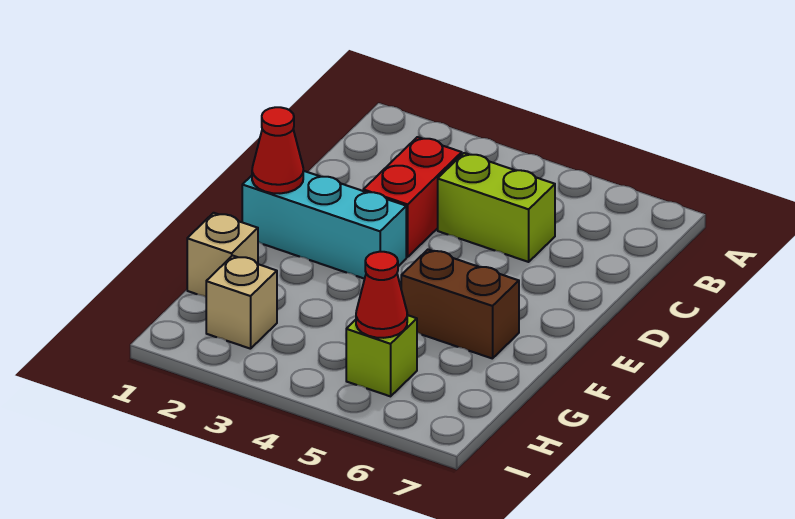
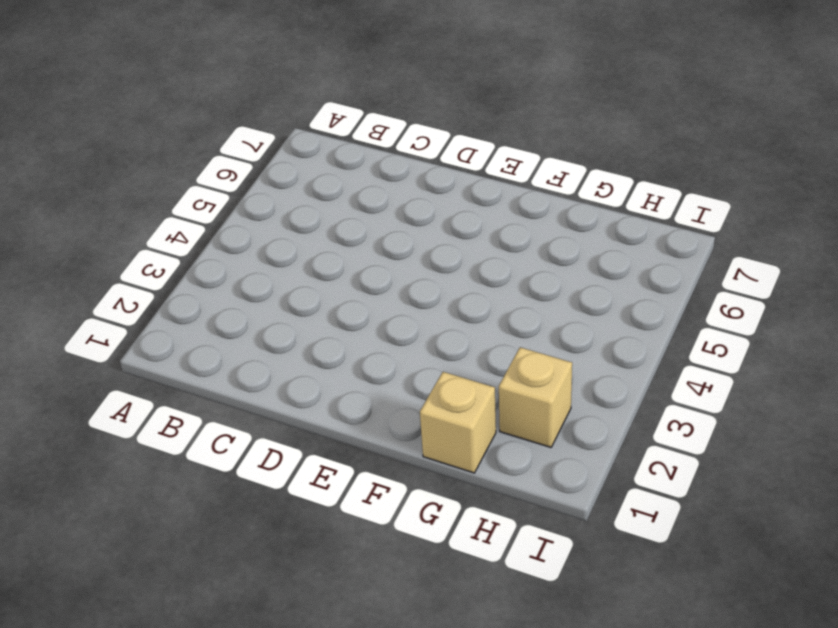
none -> red 1x2 brick [363,137,462,257]
none -> lime 1x2 brick [438,153,555,262]

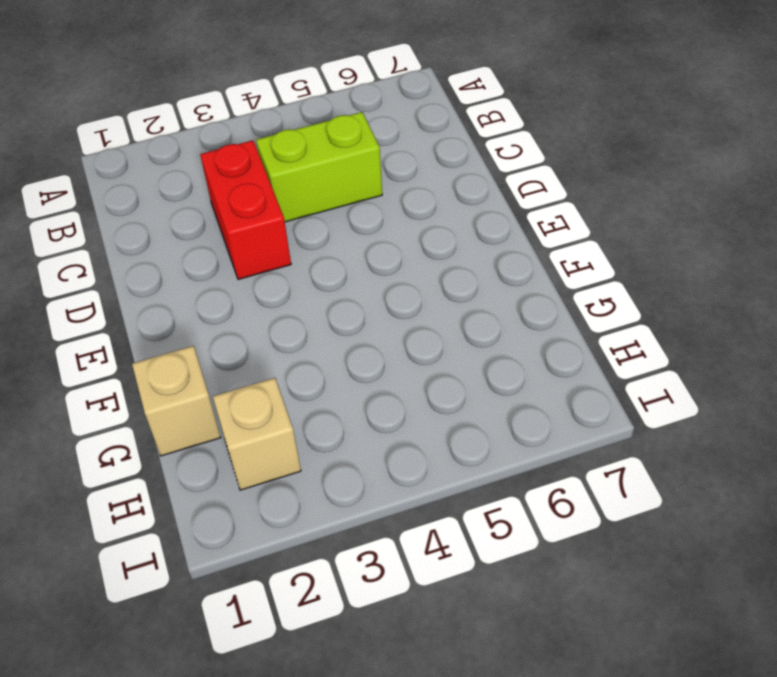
none -> cyan 1x3 brick [242,171,406,279]
none -> brown 1x2 brick [401,250,519,359]

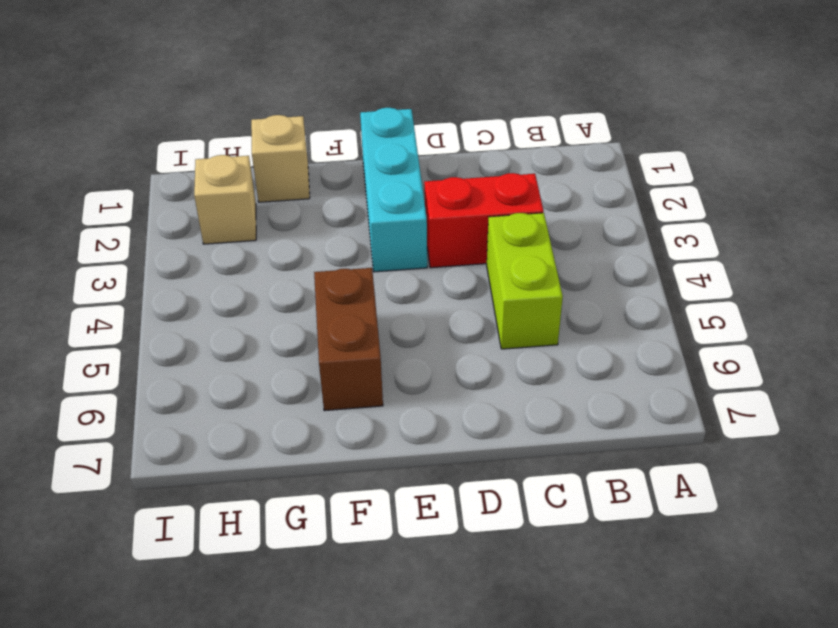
none -> lime 1x1 brick [346,315,417,396]
none -> red 1x1 cone [252,107,303,193]

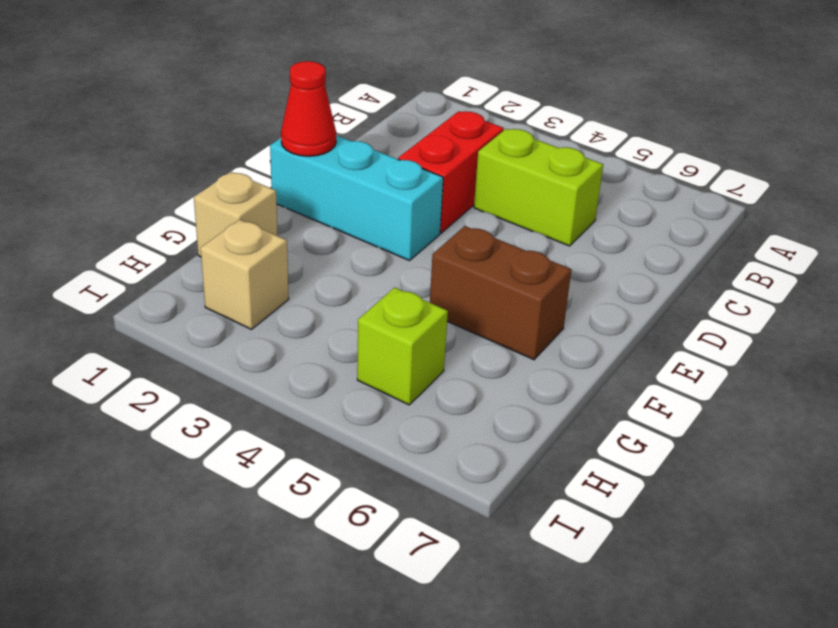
none -> red 1x1 cone [356,252,407,338]

